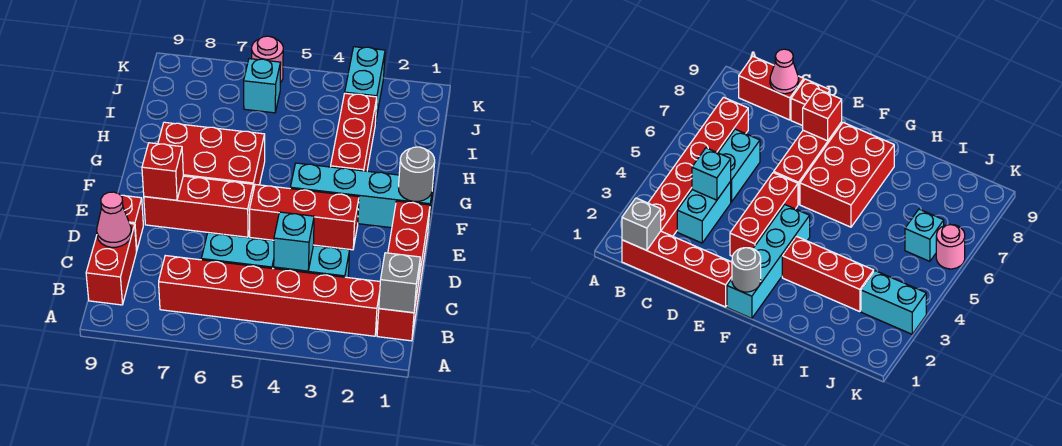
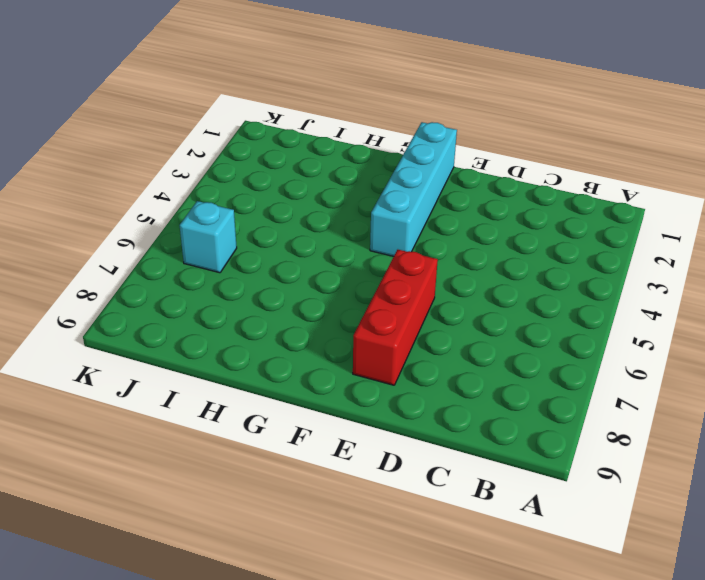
none -> red 1x4 brick [377,201,430,341]
none -> red 1x6 brick [159,256,380,336]
none -> red 1x2 brick [86,224,137,305]

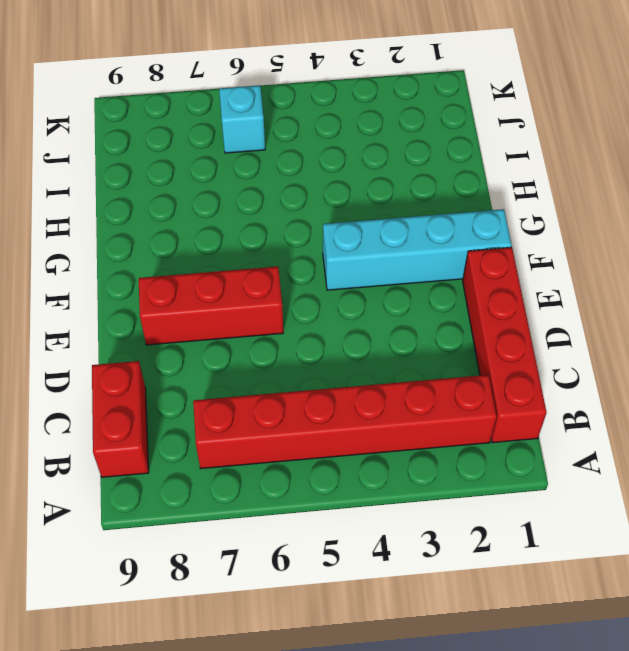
none -> cyan 1x2 brick [274,245,350,278]
none -> cyan 1x2 brick [201,233,274,269]
none -> red 1x1 brick [121,195,143,251]

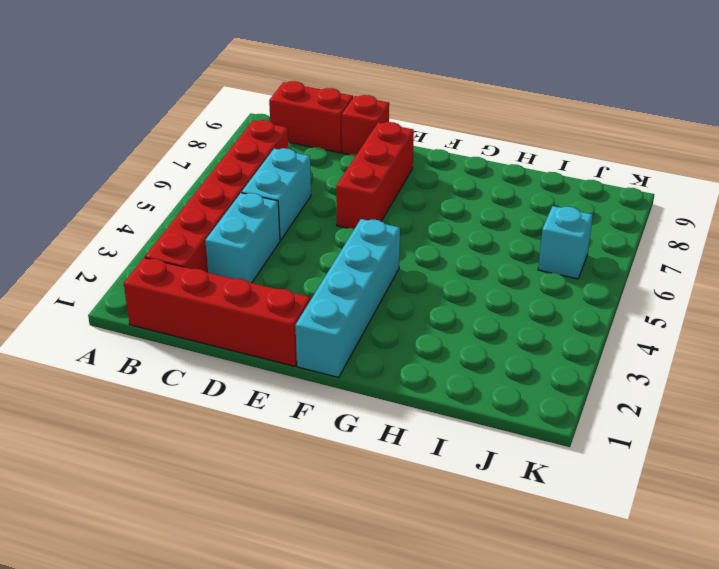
none -> red 1x3 brick [249,185,359,250]
none -> red 2x3 brick [158,122,265,191]
none -> red 1x3 brick [331,93,377,171]

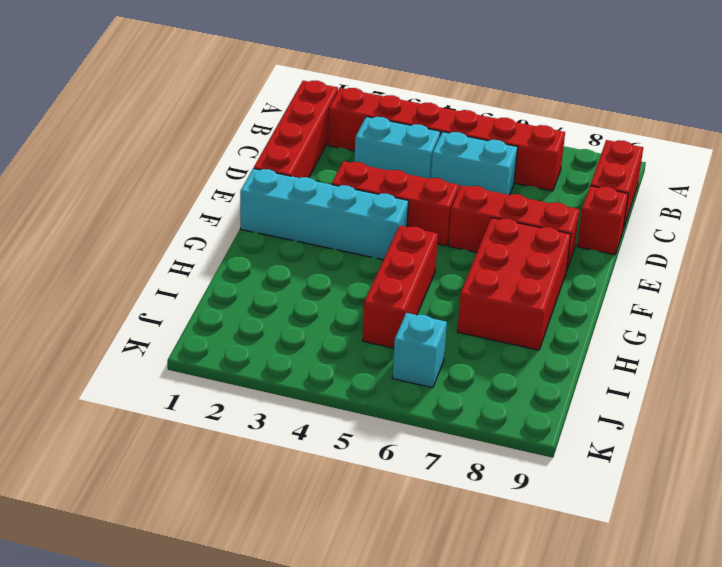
red 2x3 brick [457,218,571,350] -> red 2x3 brick turned to [158,122,265,191]
red 1x3 brick [362,225,438,348] -> red 1x3 brick moved to [331,93,377,171]
none -> cyan 1x2 brick [345,47,385,124]
none -> pink 1x1 round brick [252,36,283,83]
none -> grey 1x1 brick [379,253,420,313]

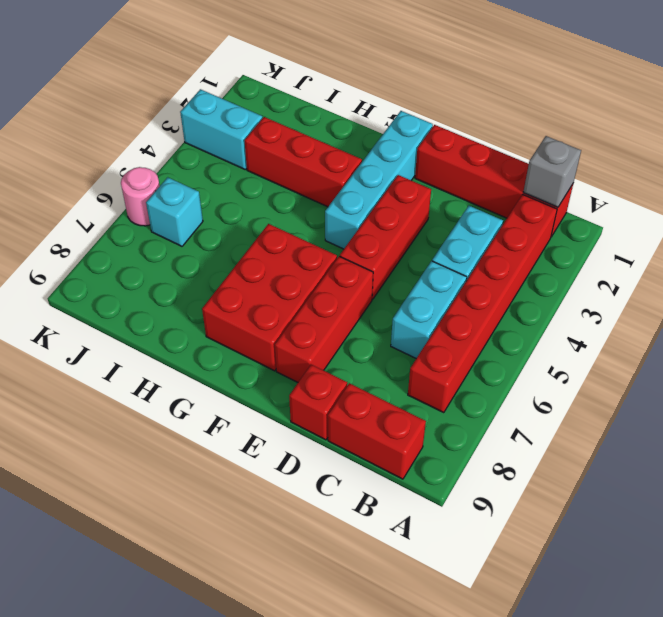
none -> cyan 1x1 brick [274,212,314,271]
none -> pink 1x1 cone [97,192,131,247]
none -> red 1x1 brick [142,143,183,200]

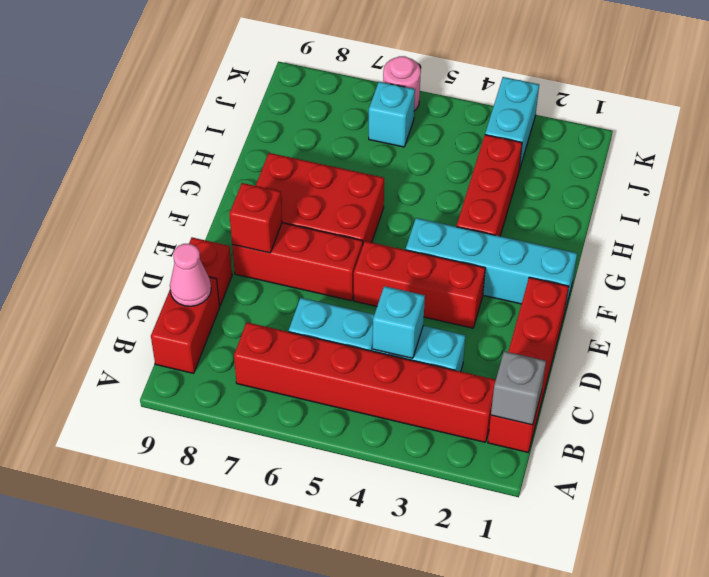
none -> grey 1x1 round brick [399,147,435,201]

